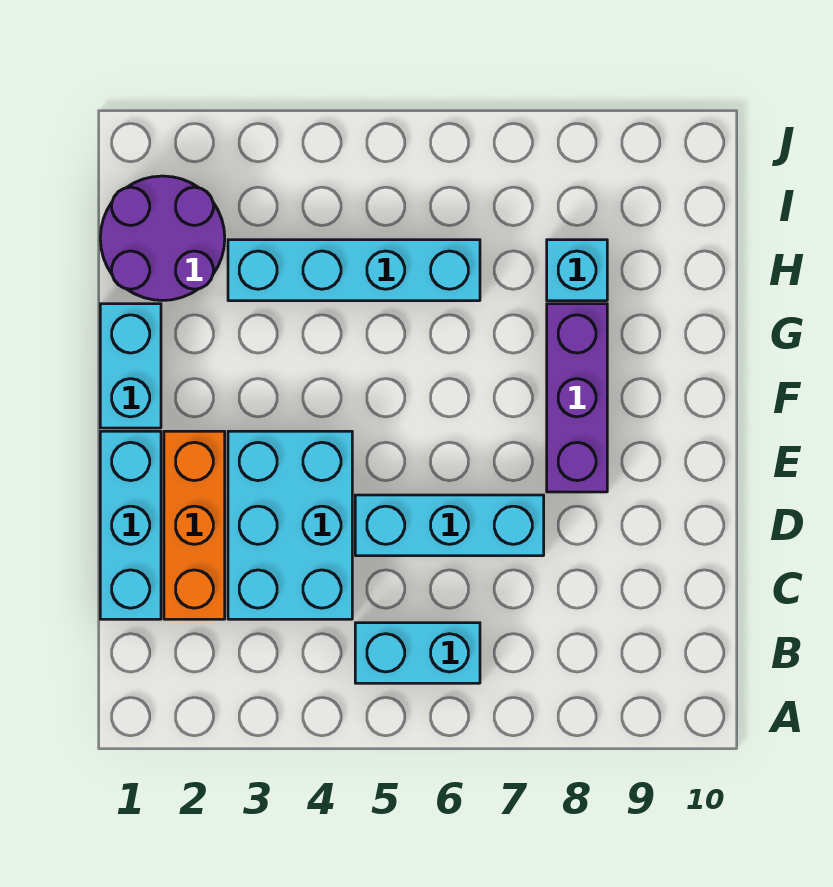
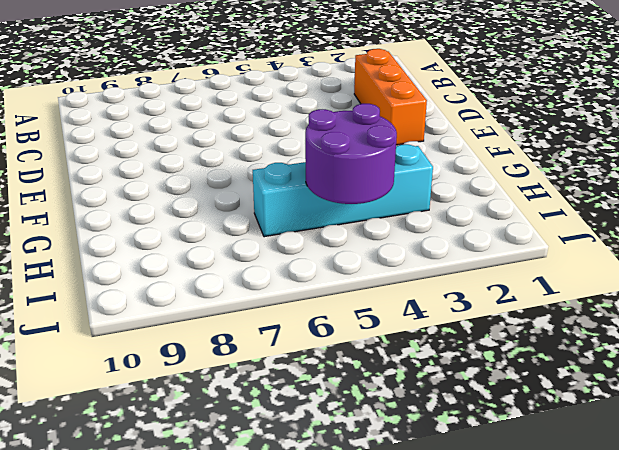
purple 2x2 round brick [305,104,397,204] -> purple 2x2 round brick moved to [100,176,225,301]
none -> cyan 1x2 brick [355,623,480,683]
none -> cyan 1x3 brick [100,431,161,619]

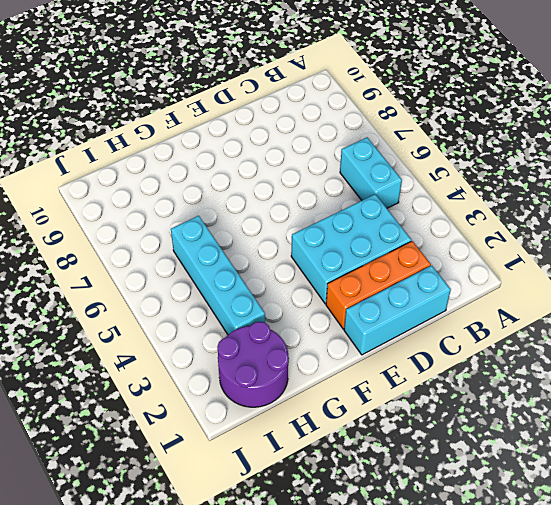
none -> cyan 1x3 brick [355,495,544,556]
none -> purple 1x3 brick [547,304,607,492]

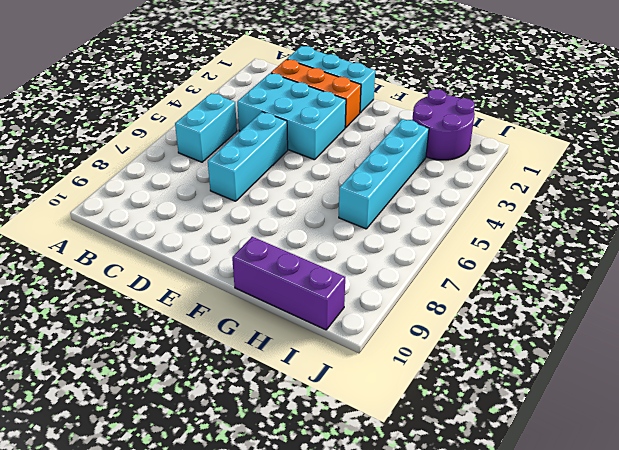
purple 1x3 brick [232,237,345,330] -> purple 1x3 brick moved to [547,304,607,492]
none -> cyan 1x2 brick [100,304,161,428]
none -> cyan 1x1 brick [547,240,607,301]

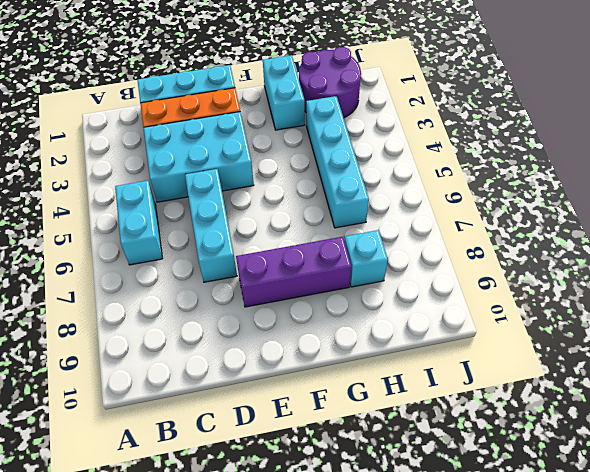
cyan 1x2 brick [263,55,305,130] -> cyan 1x2 brick turned to [100,304,161,428]

